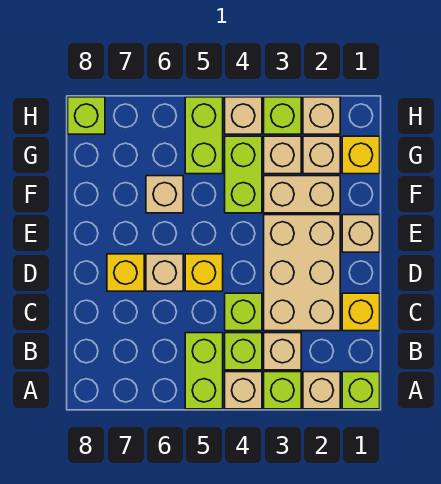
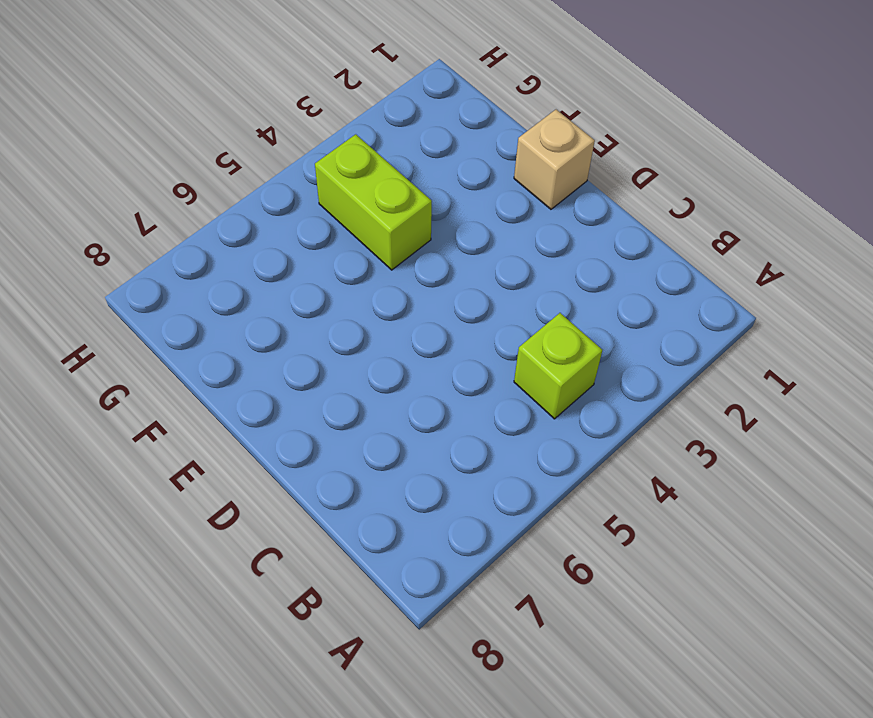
none -> lime 1x1 brick [342,372,380,409]
none -> tan 1x1 brick [303,372,340,409]
none -> lime 1x1 brick [264,372,301,409]

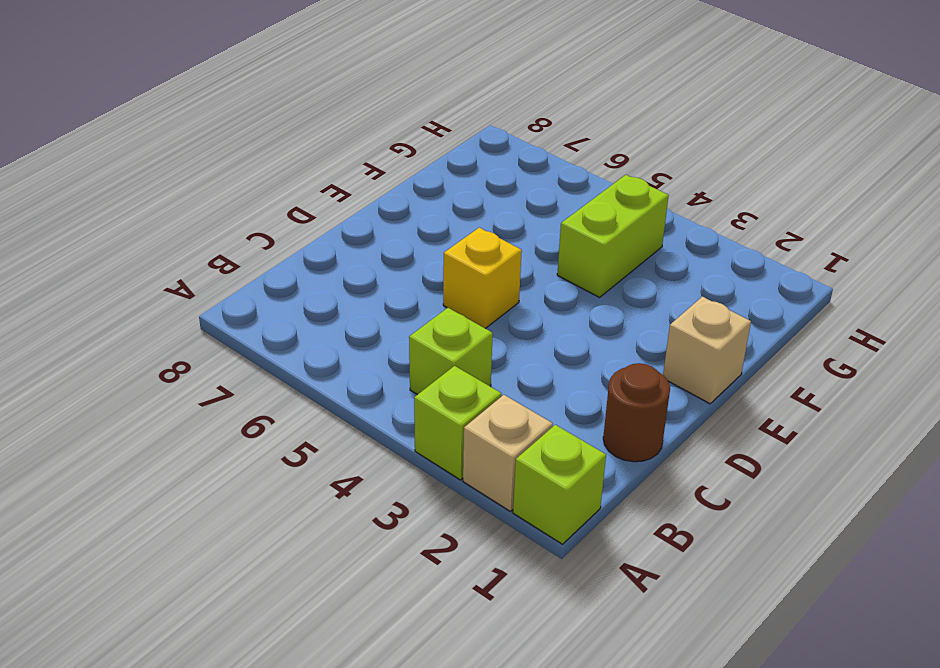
brown 1x1 round brick [603,363,670,462] -> yellow 1x1 brick [342,293,380,331]
none -> tan 1x1 brick [225,372,262,409]
none -> lime 1x2 brick [185,333,223,409]
none -> tan 1x1 brick [264,333,301,370]

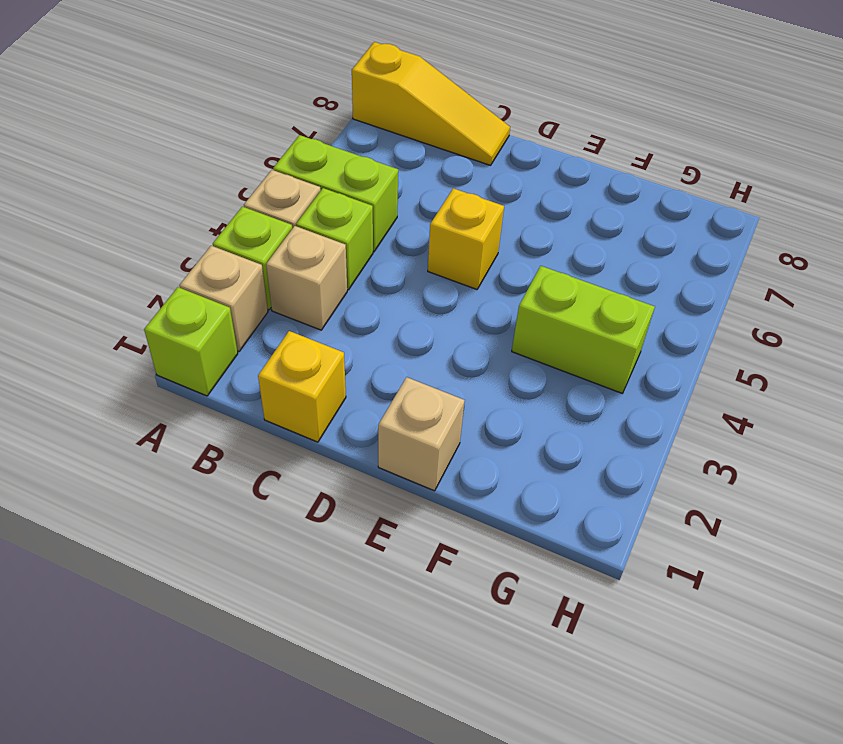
yellow 1x3 slope [352,42,510,165] -> none
none -> tan 2x3 brick [264,215,340,331]
none -> lime 1x1 brick [225,293,262,331]
none -> tan 1x1 brick [146,254,183,291]

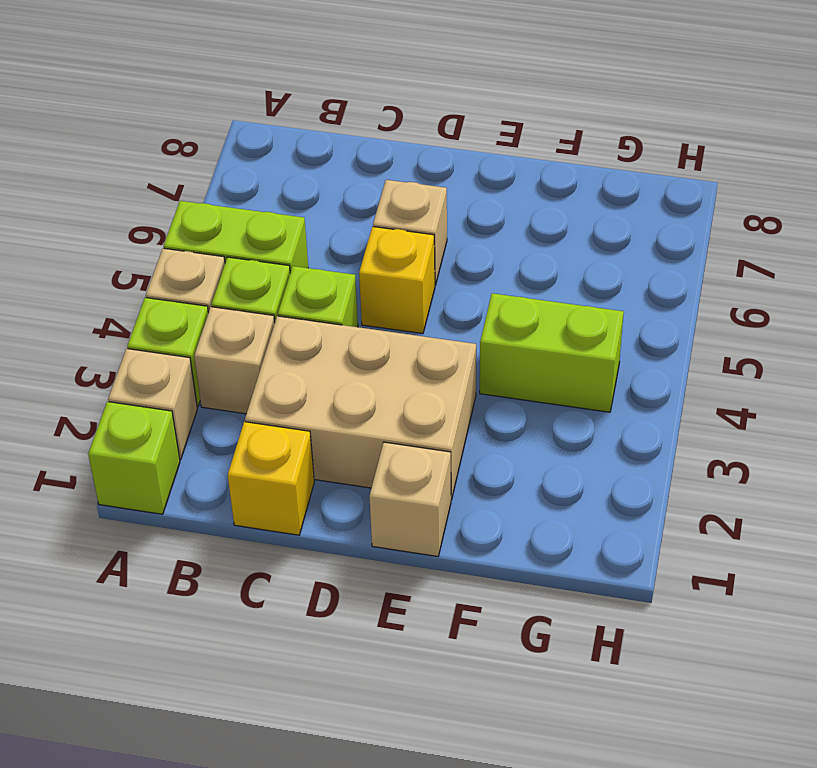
none -> yellow 1x1 brick [107,254,144,291]
none -> tan 1x2 brick [264,176,340,213]
none -> tan 1x1 brick [146,176,183,213]

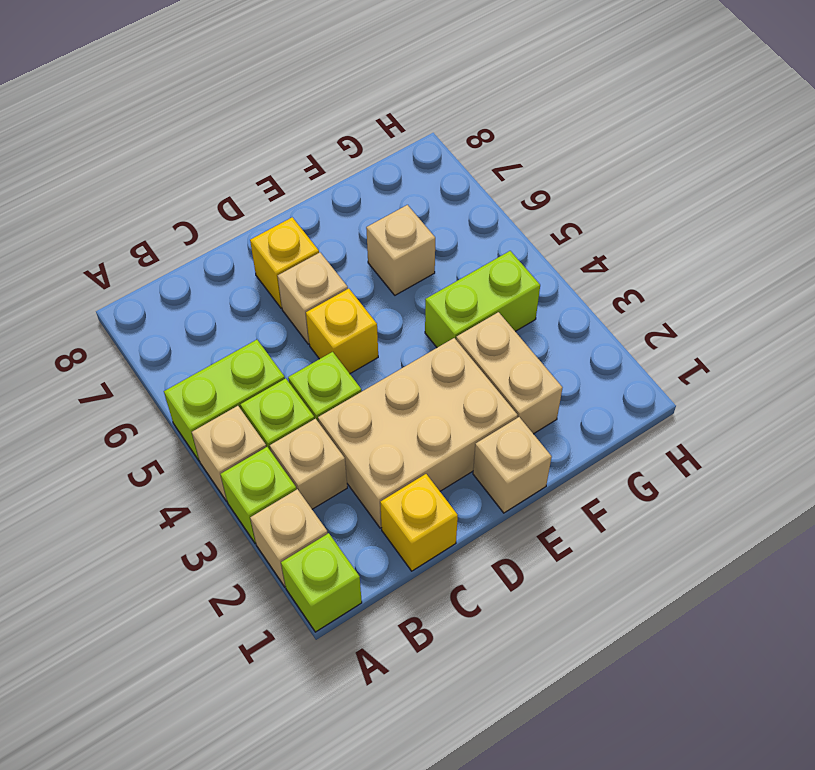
none -> yellow 1x1 brick [342,136,380,174]
none -> tan 1x1 brick [303,136,340,174]
none -> tan 1x1 brick [264,136,301,174]

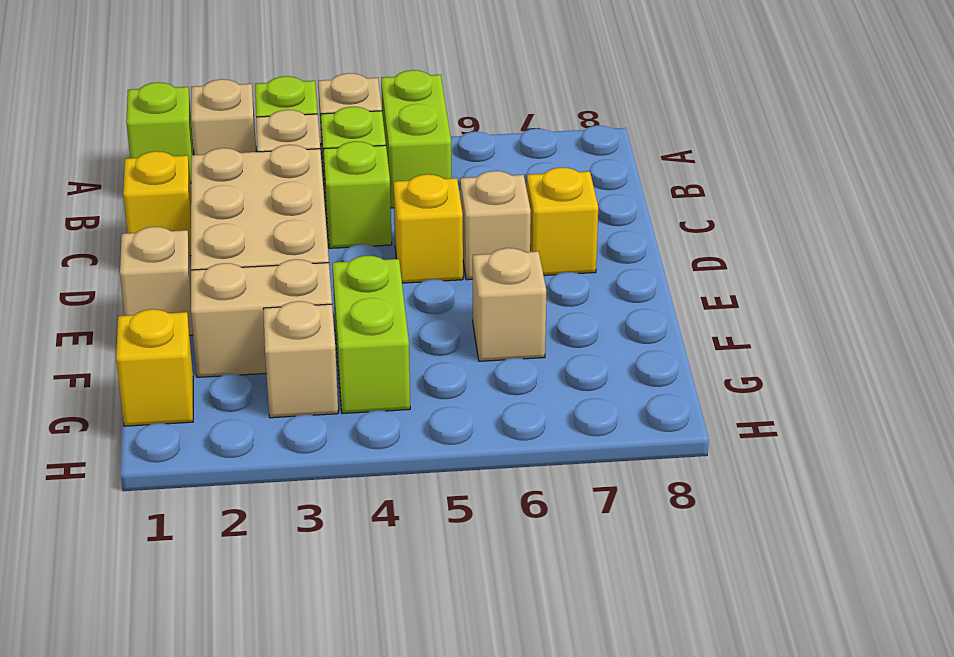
none -> tan 1x1 brick [303,136,340,174]
none -> lime 1x2 brick [185,97,223,174]
none -> tan 1x1 brick [303,97,340,134]

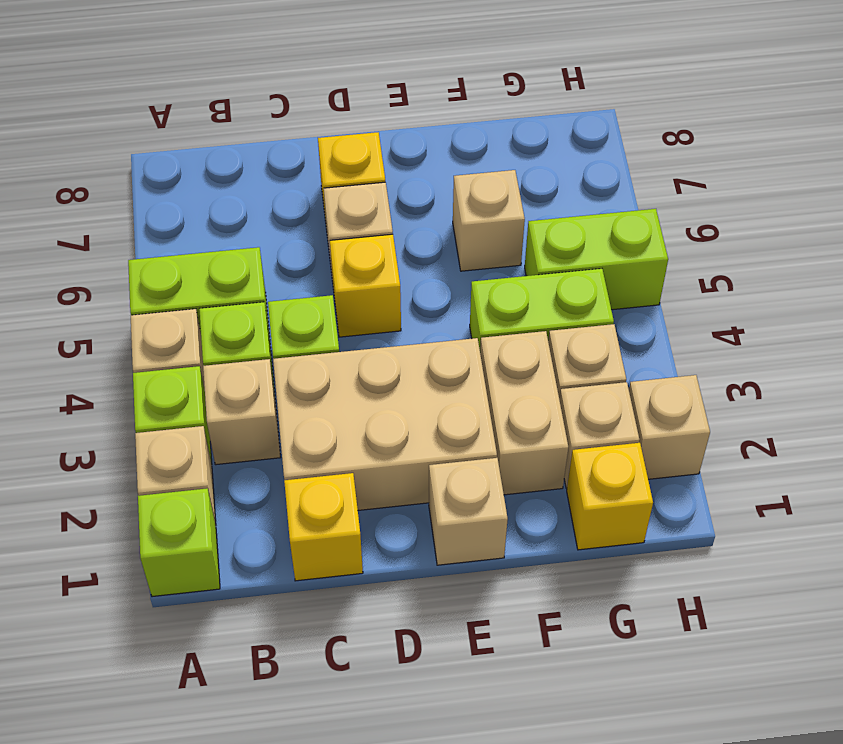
none -> lime 1x1 brick [264,97,301,134]
none -> tan 1x1 brick [225,97,262,134]
none -> lime 1x1 brick [68,97,105,134]

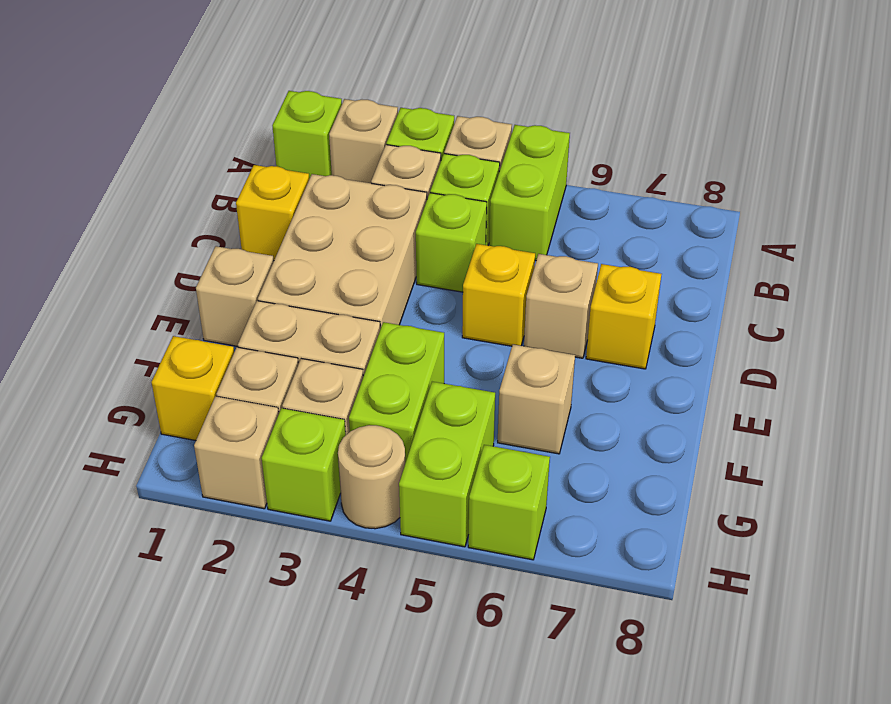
tan 1x1 round brick [338,425,405,529] -> tan 1x1 brick [225,97,262,134]
lime 1x1 brick [468,445,550,560] -> lime 1x1 brick moved to [68,97,105,134]

